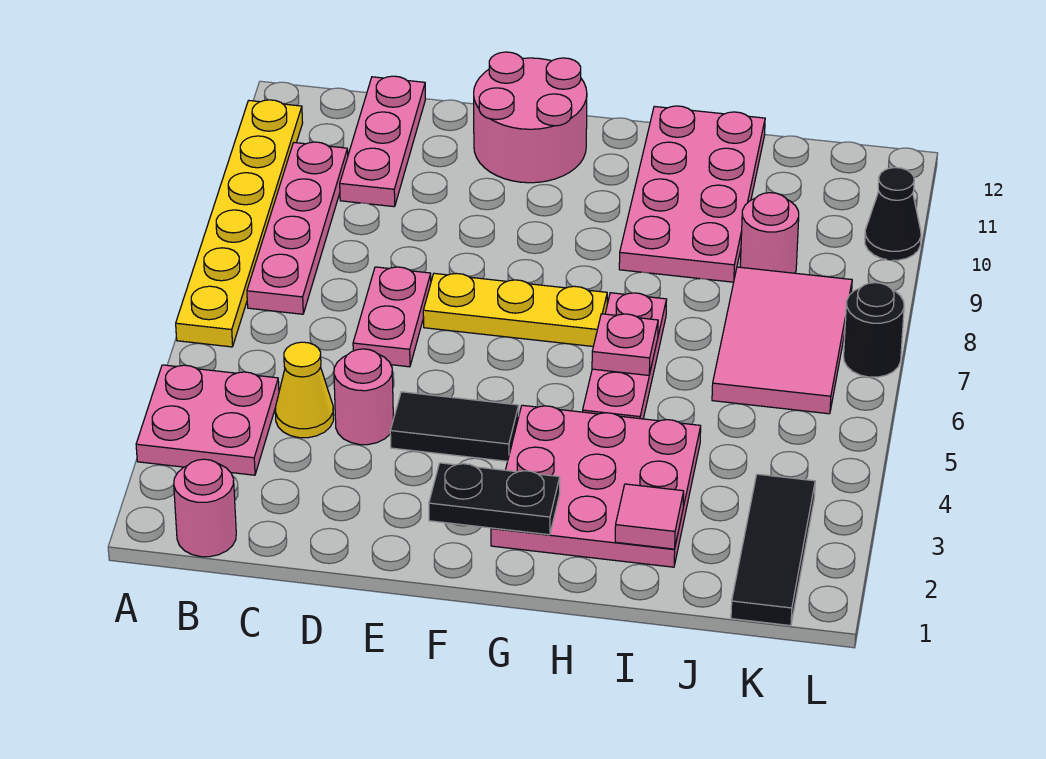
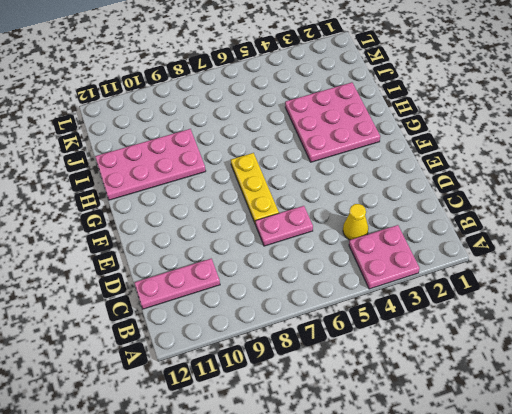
none -> yellow 1x6 plate [176,100,303,347]
none -> pink 1x1 round brick [174,459,236,557]
none -> pink 1x4 plate [247,142,348,314]

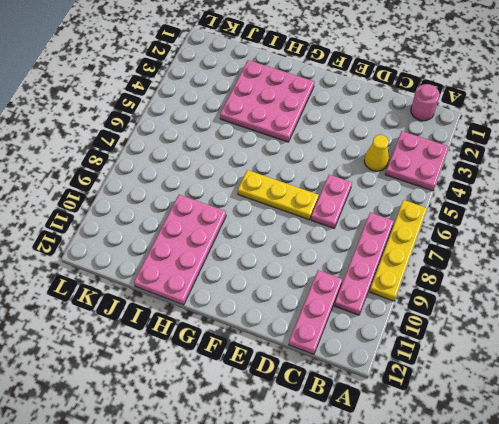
yellow 1x4 plate [370,200,427,301] -> yellow 1x6 plate [176,100,303,347]
none -> pink 1x1 round brick [334,349,393,445]
none -> black 1x2 tile [390,392,519,461]
none -> pink 2x2 round brick [474,52,587,183]

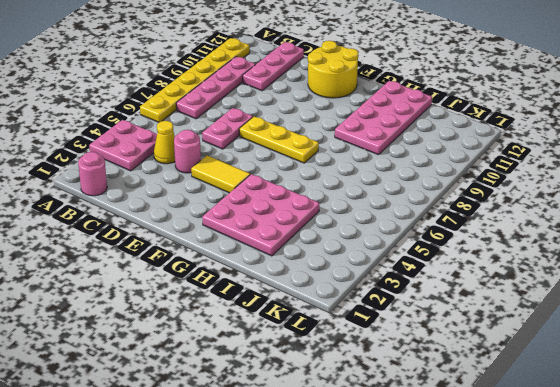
yellow 1x2 tile [191,155,250,193] -> black 1x2 tile [390,392,519,461]
yellow 2x2 round brick [308,41,358,98] -> pink 2x2 round brick [474,52,587,183]
none -> pink 1x3 plate [583,293,667,419]
none -> pink 2x3 tile [712,267,852,414]
none -> pink 1x1 round brick [740,193,799,273]

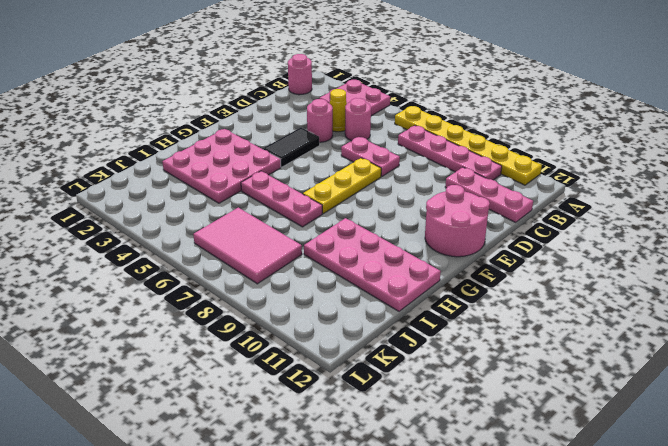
pink 1x1 round brick [345,98,371,141] -> pink 1x1 round brick moved to [740,193,799,273]
none -> black 1x3 tile [731,474,815,626]
none -> black 1x1 round brick [844,283,904,377]
none -> black 1x1 cone [865,168,921,260]

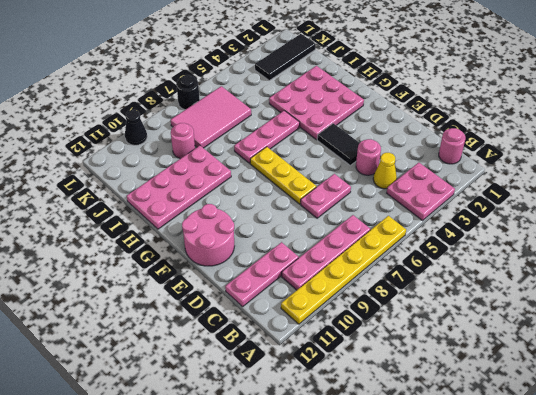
none -> black 1x2 plate [429,463,560,535]
none -> pink 1x1 plate [592,314,658,375]
none -> pink 1x1 tile [615,484,684,549]

